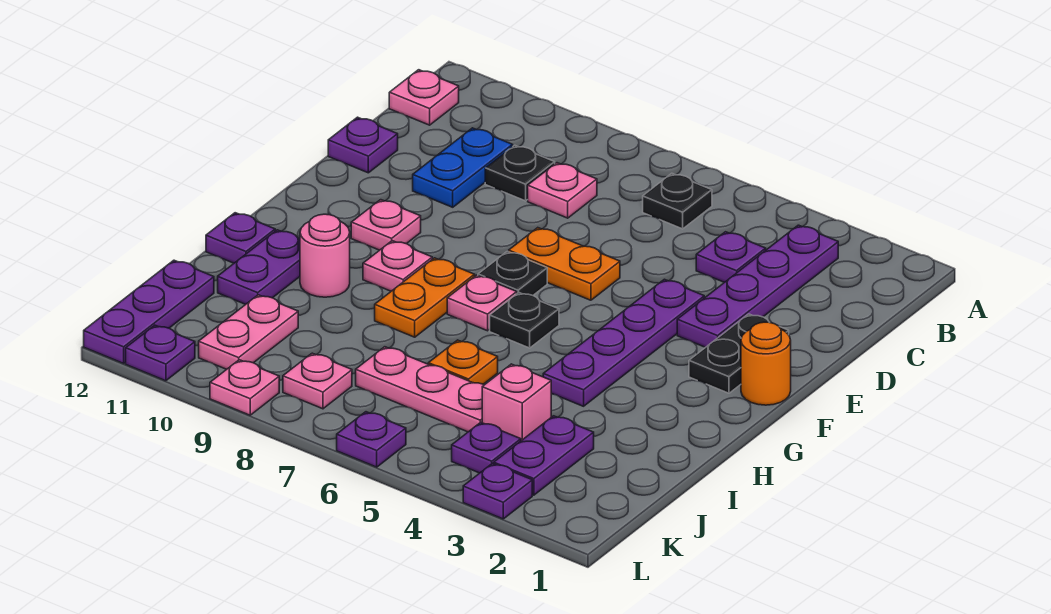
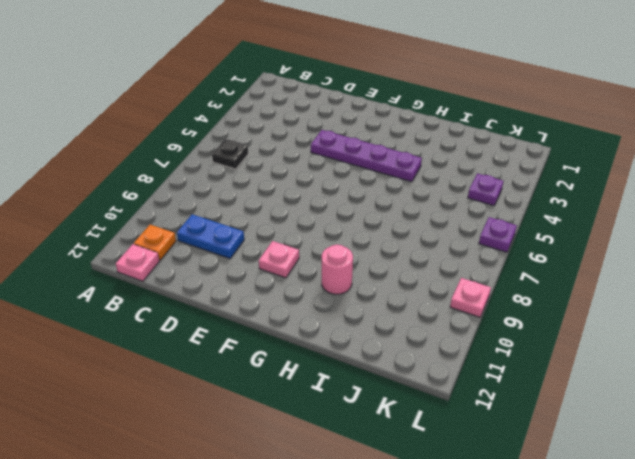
orange 1x1 plate [134,225,176,260] -> orange 1x1 plate moved to [428,340,498,384]
none -> purple 1x4 plate [677,225,838,347]
none -> purple 1x1 plate [696,232,766,283]
none -> pink 1x1 plate [528,163,597,218]
none -> black 1x1 plate [485,145,555,201]

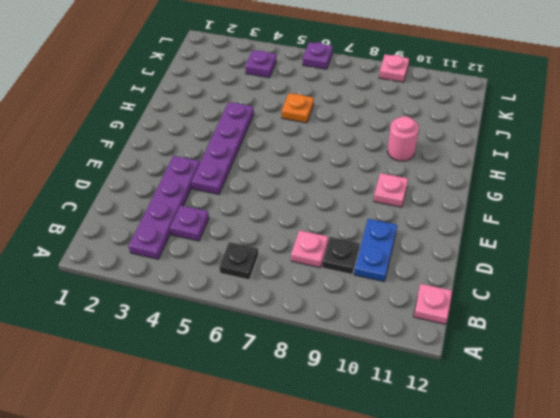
none -> purple 1x1 plate [328,117,398,173]
none -> black 1x2 plate [689,314,789,393]
none -> orange 1x2 plate [509,228,620,300]
none -> orange 1x1 round brick [741,322,791,405]

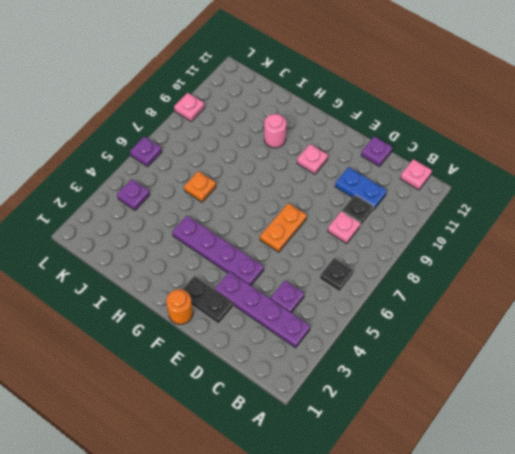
none -> black 1x1 plate [478,251,547,295]
none -> black 1x1 plate [490,293,559,348]
none -> pink 1x1 plate [447,275,517,331]
none -> orange 1x2 plate [375,258,475,337]

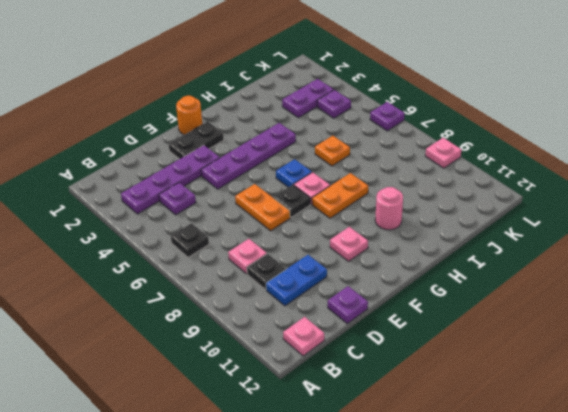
blue 1x1 plate [276,159,312,187] -> black 1x1 plate [490,293,559,348]
none -> pink 1x1 plate [363,241,432,291]
none -> purple 1x2 plate [218,230,300,304]
none -> purple 1x1 plate [206,213,275,263]
none -> pink 1x1 brick [482,364,551,441]

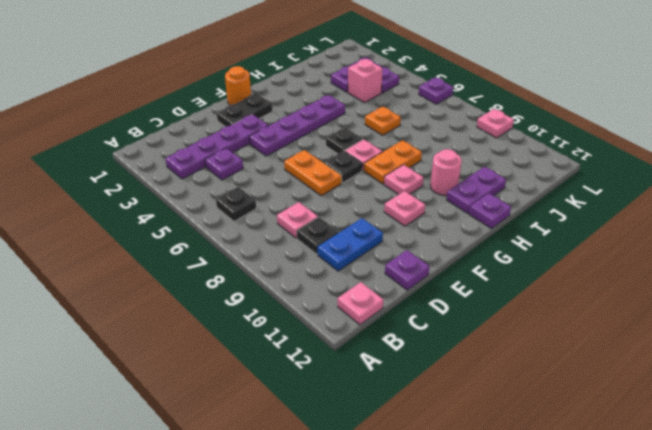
none -> pink 1x3 plate [356,347,484,432]
none -> pink 1x2 plate [199,295,298,369]
none -> purple 1x3 plate [84,260,214,363]
none -> pink 1x1 plate [283,353,352,409]

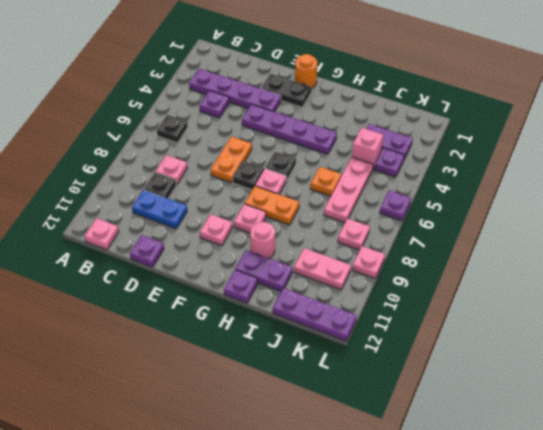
none -> purple 1x1 plate [463,463,532,519]
none -> purple 1x1 plate [126,325,195,381]

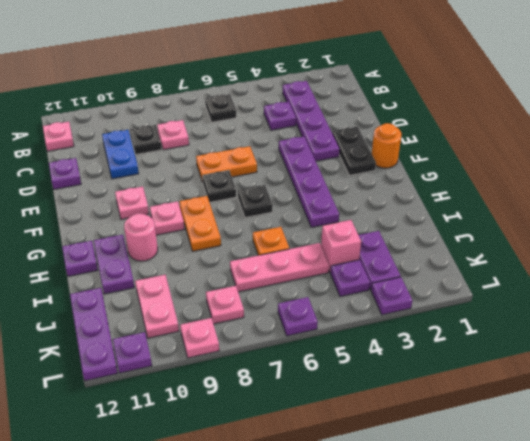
none -> pink 1x1 plate [447,275,517,331]

